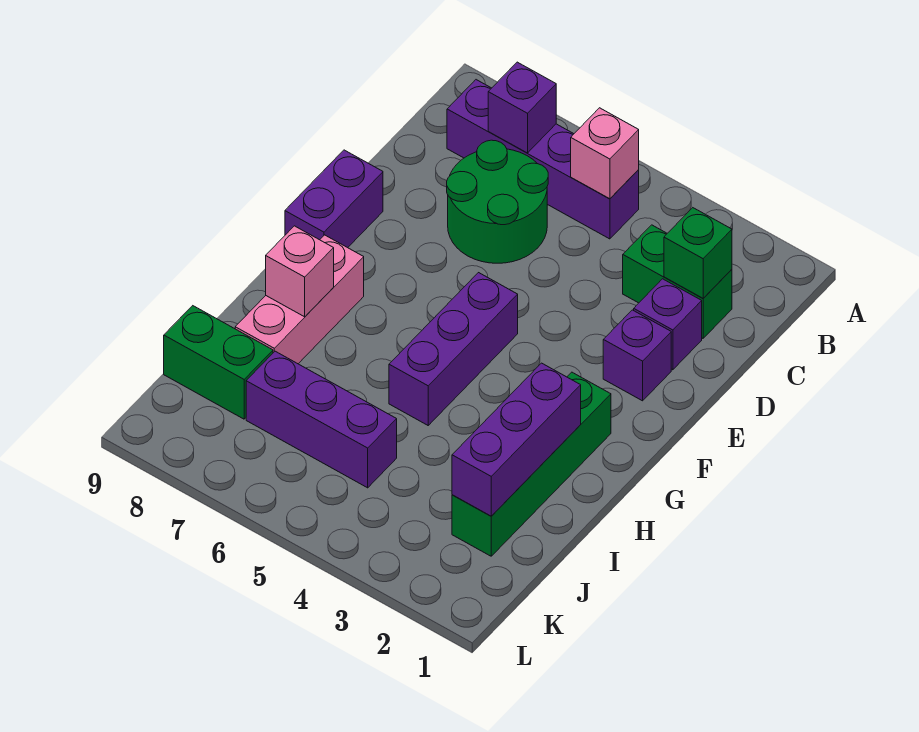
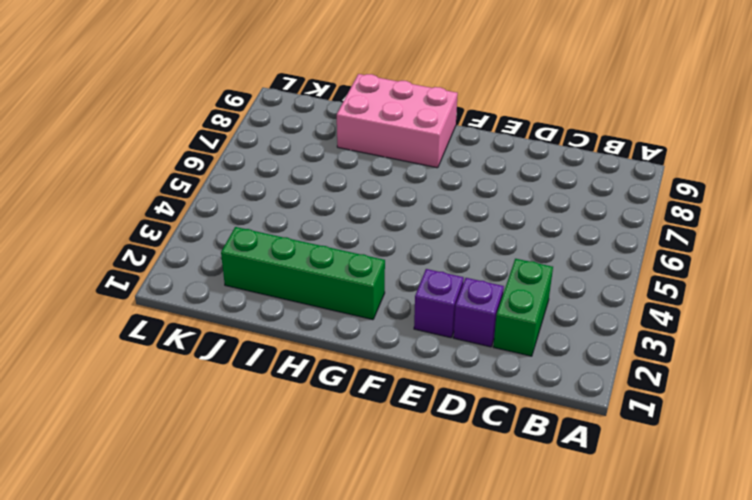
pink 2x3 brick [337,74,458,168] -> pink 1x3 brick [235,235,364,364]
none -> purple 1x4 brick [447,80,639,239]
none -> green 2x2 round brick [447,140,548,263]
none -> purple 1x2 brick [285,150,383,248]

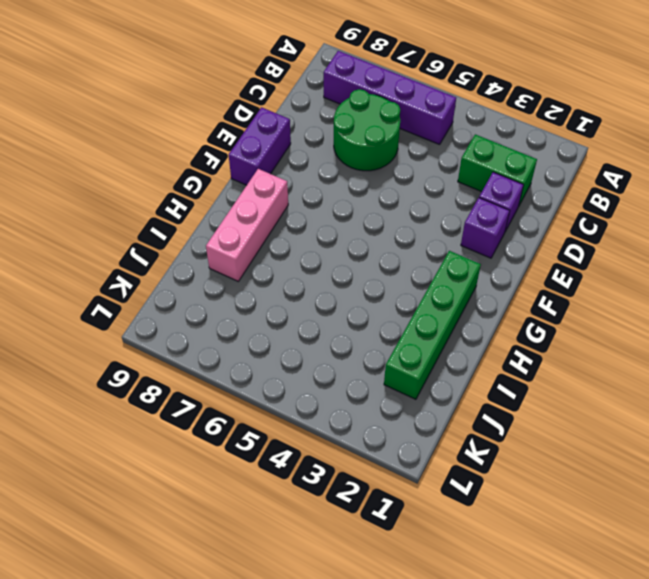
none -> purple 1x3 brick [389,273,518,425]
none -> purple 1x3 brick [246,351,397,488]
none -> green 1x2 brick [164,306,273,419]

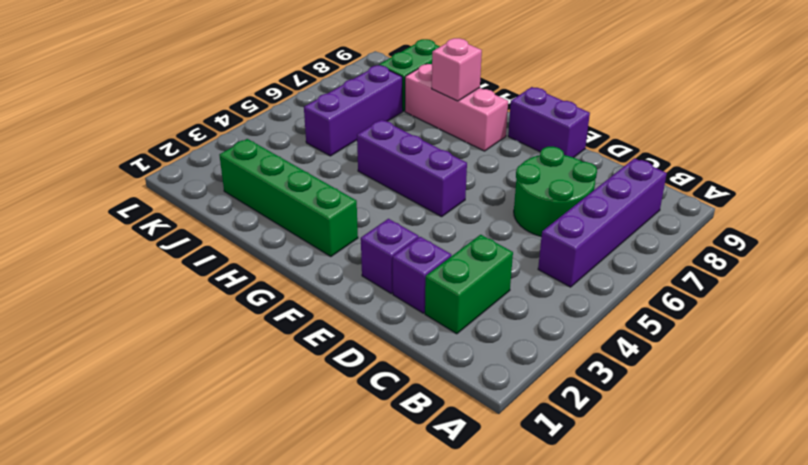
none -> pink 1x1 brick [571,108,639,199]
none -> purple 1x1 brick [488,62,556,153]
none -> green 1x1 brick [664,208,732,298]

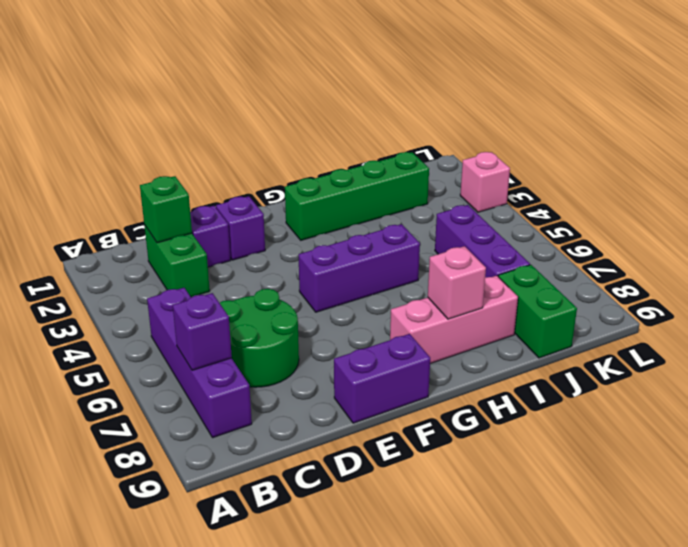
pink 1x1 brick [460,152,510,212] -> pink 1x1 brick moved to [571,108,639,199]
none -> purple 1x3 brick [452,363,581,516]

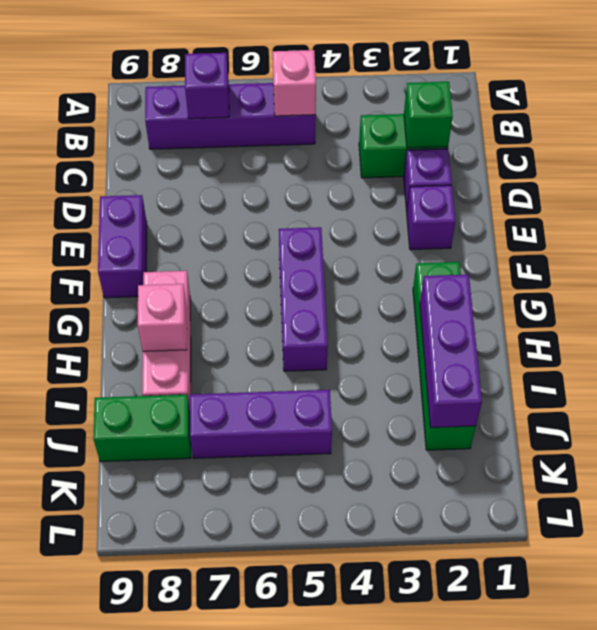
none -> green 2x2 round brick [447,140,548,263]

